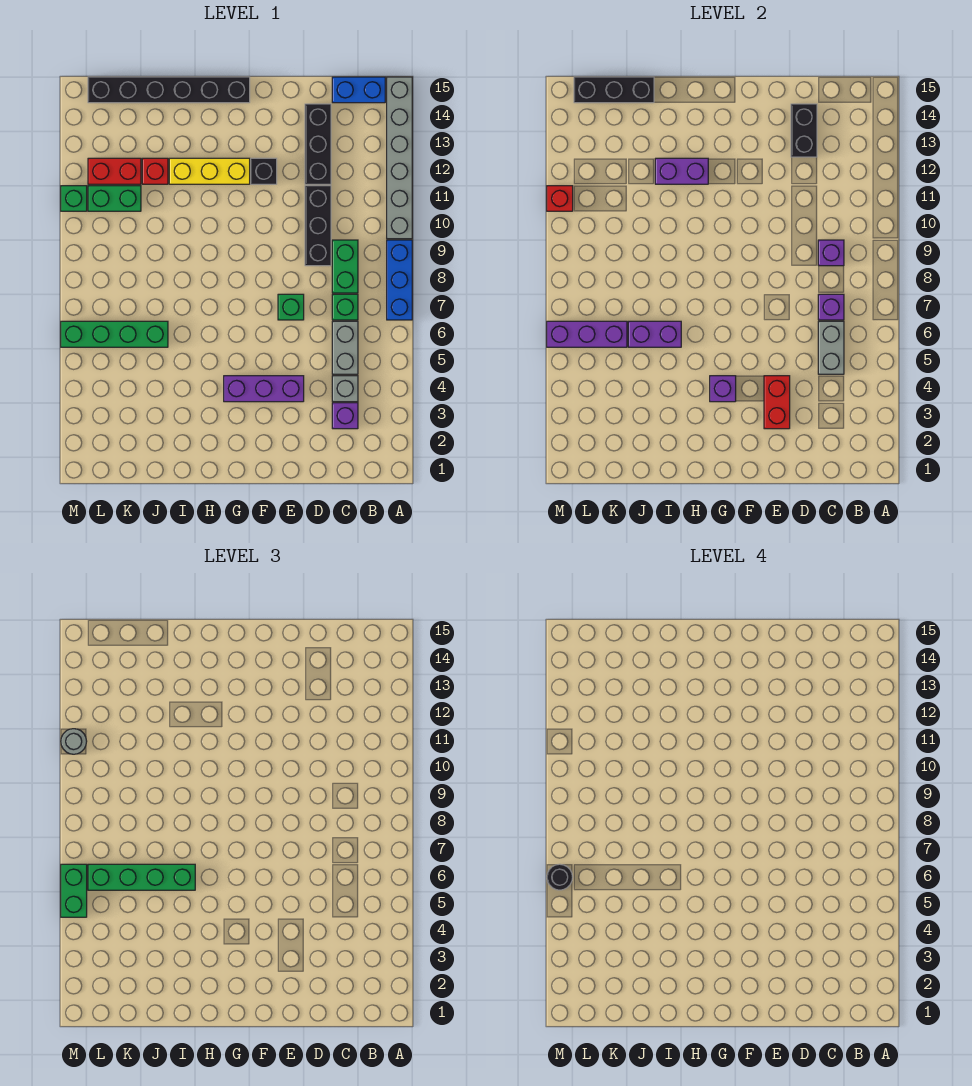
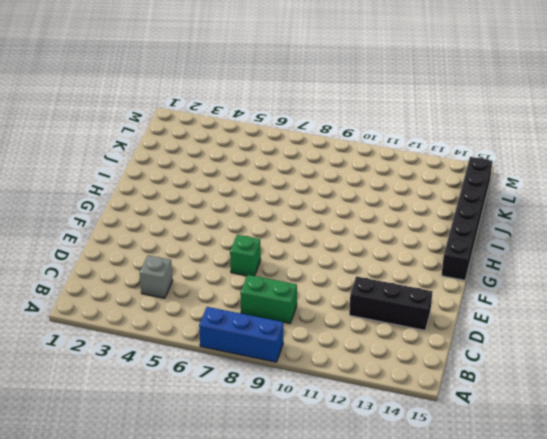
none -> grey 1x6 brick [387,77,412,239]
none -> blue 1x2 brick [332,77,385,103]
none -> purple 1x1 brick [332,403,358,429]
none -> grey 1x2 brick [332,321,358,374]

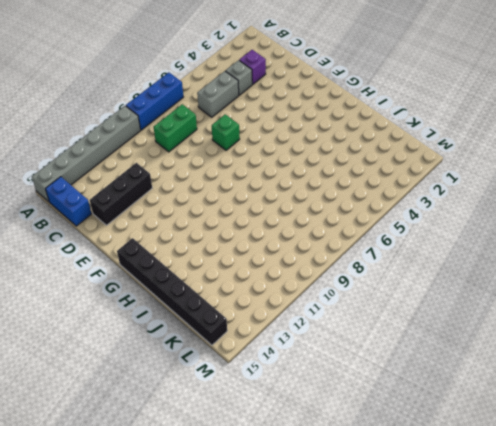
none -> green 1x1 brick [332,294,358,320]
none -> black 1x3 brick [305,186,331,266]
none -> purple 1x3 brick [224,376,304,402]
none -> black 1x1 brick [251,158,277,184]

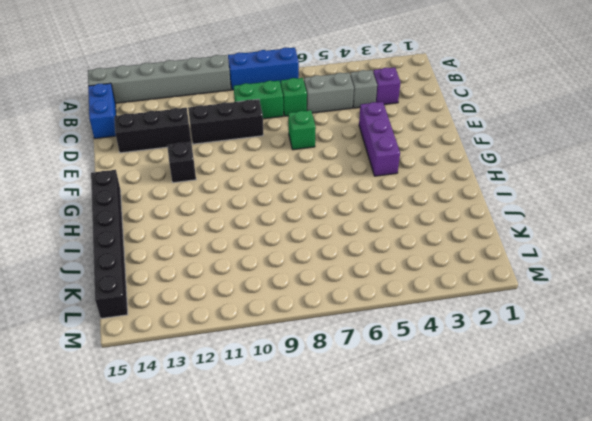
none -> yellow 1x3 brick [169,158,250,184]
none -> green 1x4 brick [61,321,168,347]
none -> red 1x1 brick [142,158,168,184]
none -> green 1x2 brick [88,186,141,211]

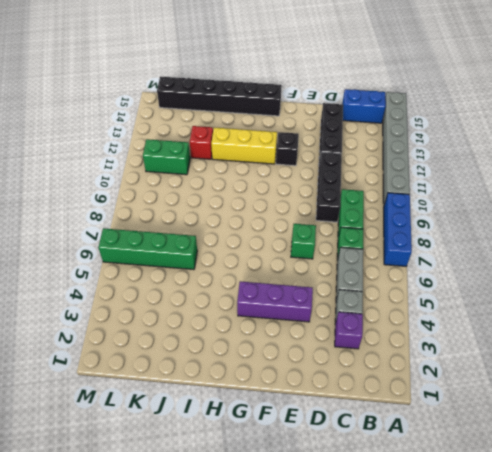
none -> red 1x2 brick [88,158,141,184]
none -> green 1x1 brick [61,186,87,211]
none -> grey 1x2 brick [818,321,844,374]
none -> purple 1x1 brick [818,294,844,320]

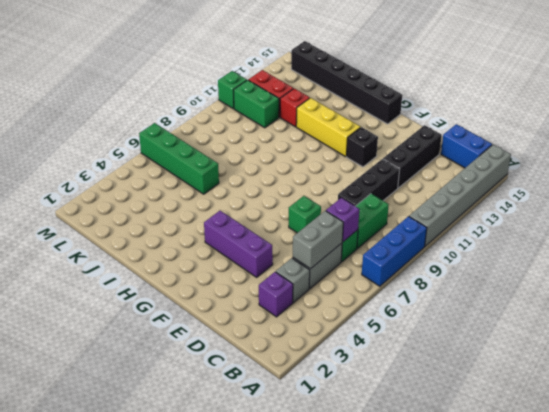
none -> purple 1x1 brick [818,240,844,266]
none -> black 1x2 brick [791,104,817,157]
none -> red 1x2 brick [764,376,790,429]
none -> purple 1x1 brick [710,376,736,402]

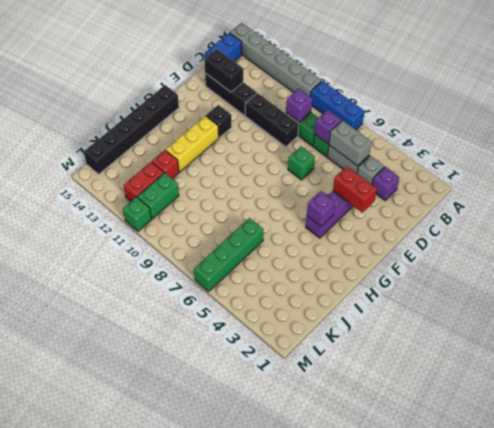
none -> purple 1x2 brick [655,158,708,184]
none -> purple 1x2 brick [628,321,681,347]
none -> black 1x3 brick [574,77,654,103]
none -> purple 1x3 brick [547,321,627,347]

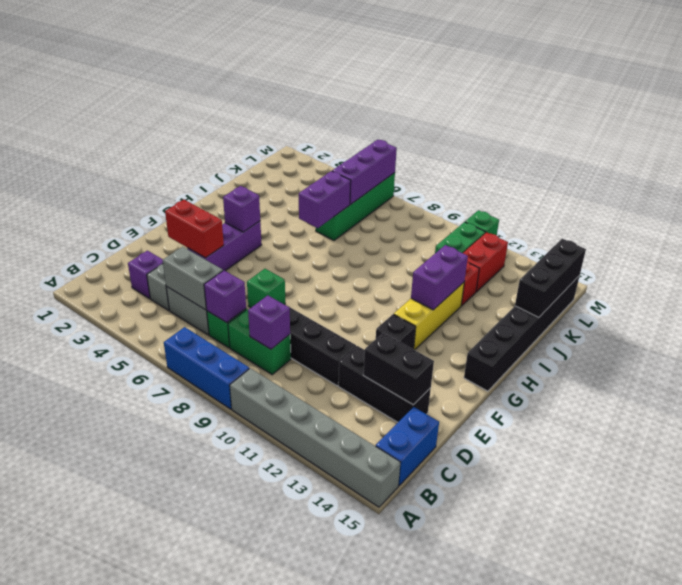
none -> red 1x1 brick [547,186,573,211]
none -> green 1x4 brick [88,864,195,890]
none -> green 1x2 brick [61,864,87,917]
none -> grey 1x1 round brick [61,729,87,754]

